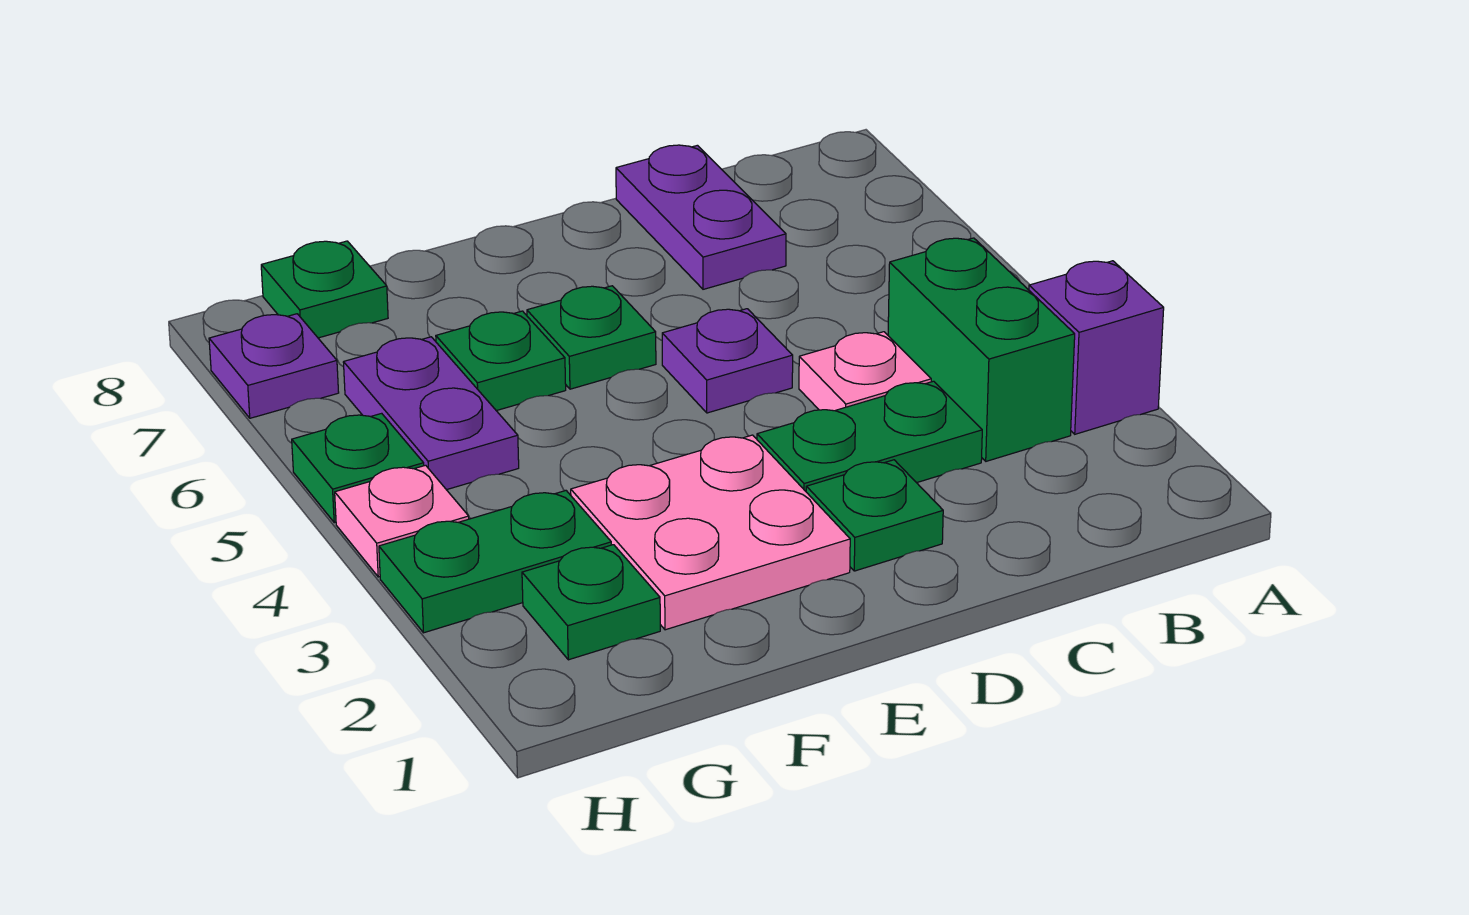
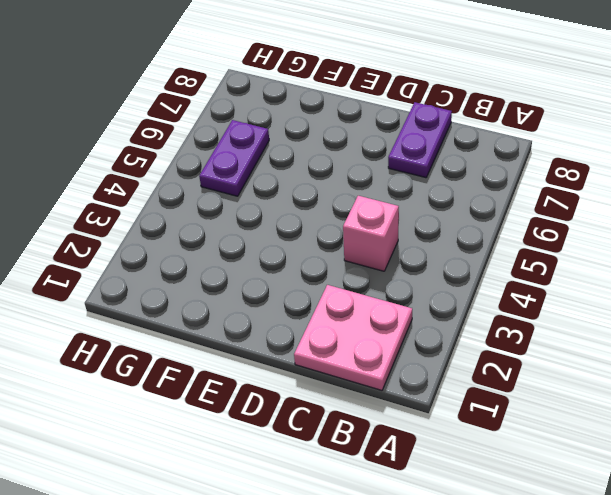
pink 2x2 plate [294,285,412,390] -> pink 2x2 plate moved to [571,435,850,630]
pink 1x1 brick [343,196,399,271] -> pink 1x1 plate [799,332,931,411]
none -> purple 1x1 brick [1029,261,1164,434]
none -> green 1x2 brick [888,238,1075,461]
none -> green 1x2 plate [757,381,982,491]

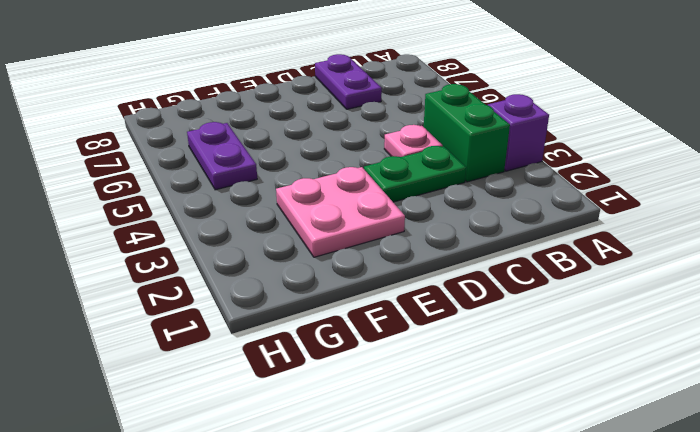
none -> green 1x1 plate [806,460,943,571]
none -> purple 1x1 plate [662,309,793,413]
none -> green 1x1 plate [527,286,656,389]

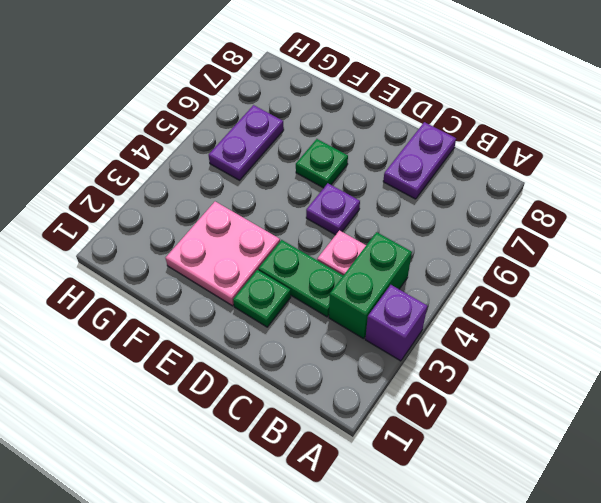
none -> green 1x1 plate [436,311,566,411]
none -> green 1x1 plate [522,545,660,660]
none -> green 1x2 plate [379,491,611,633]

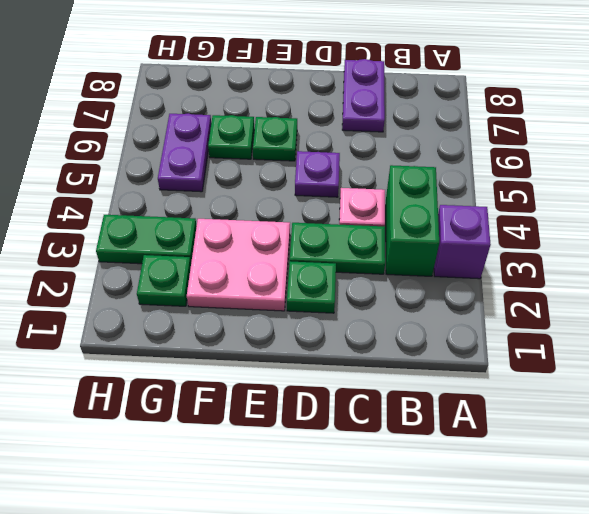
none -> green 1x1 plate [261,241,388,338]
none -> pink 1x1 plate [335,465,469,577]
none -> green 1x1 plate [292,413,424,523]

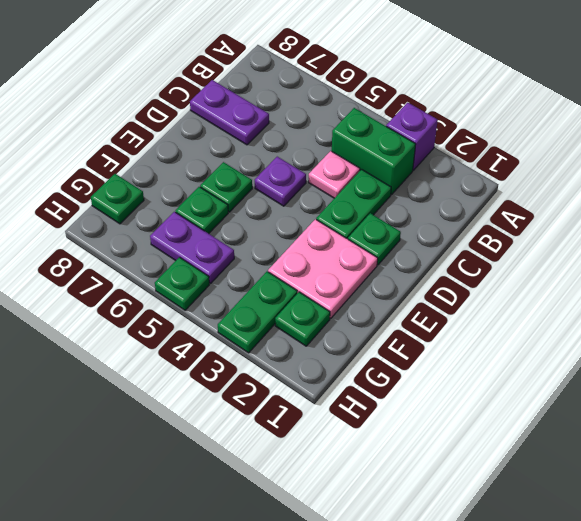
none -> pink 1x1 plate [335,465,469,577]
none -> purple 1x1 plate [209,314,339,418]

